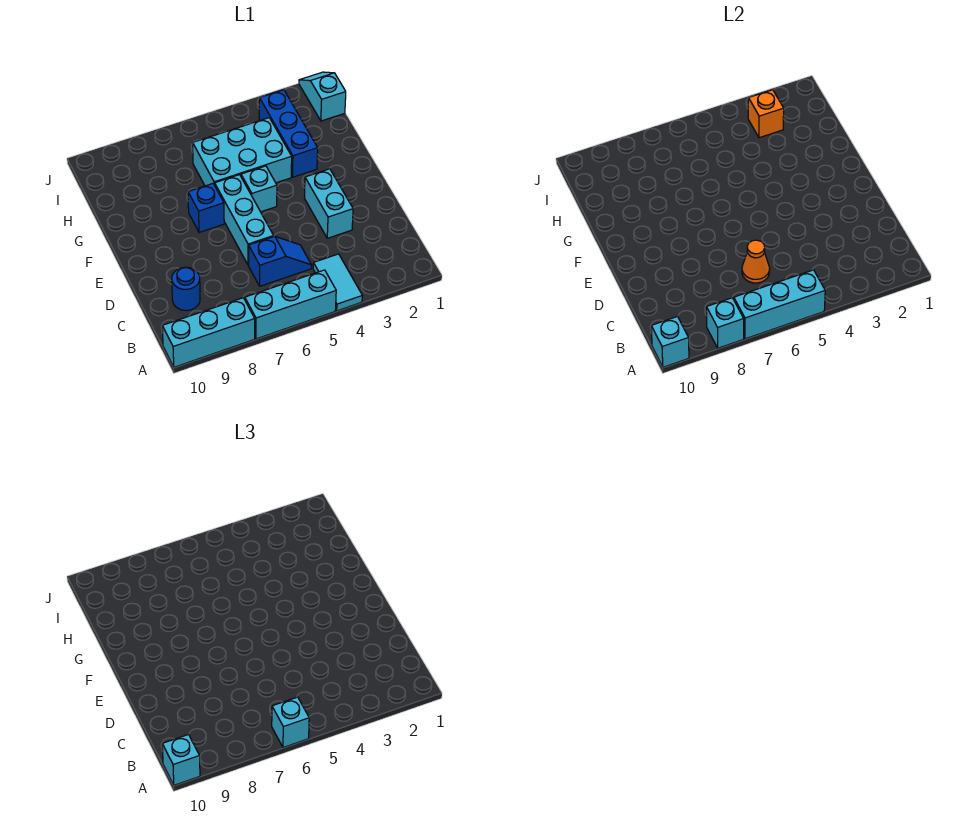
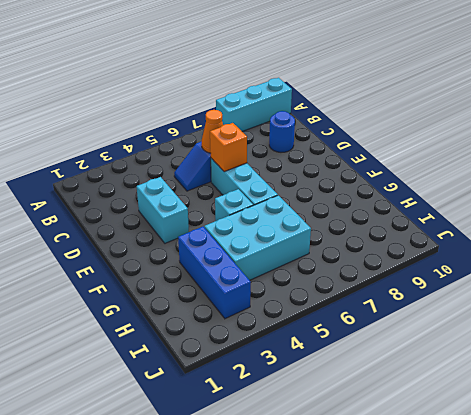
orange 1x1 brick [210,123,247,172] -> orange 1x1 brick moved to [748,90,784,138]
none -> cyan 1x2 tile [313,254,362,311]
none -> cyan 1x3 brick [245,270,336,339]
none -> blue 1x1 brick [188,184,224,232]

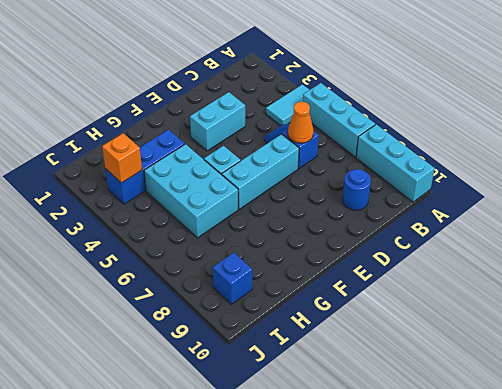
blue 1x1 brick [213,253,252,304] -> blue 1x1 brick moved to [188,184,224,232]
none -> cyan 1x2 slope [299,72,346,121]
none -> cyan 1x3 brick [734,270,825,339]
none -> cyan 1x1 brick [706,298,744,348]

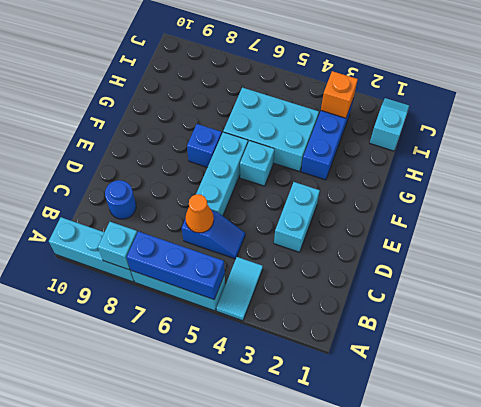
blue 1x3 brick [127,231,225,300] -> cyan 1x3 brick [734,270,825,339]
none -> cyan 1x1 brick [651,316,689,367]
none -> cyan 1x1 brick [272,697,309,747]
none -> cyan 1x1 brick [162,734,200,785]

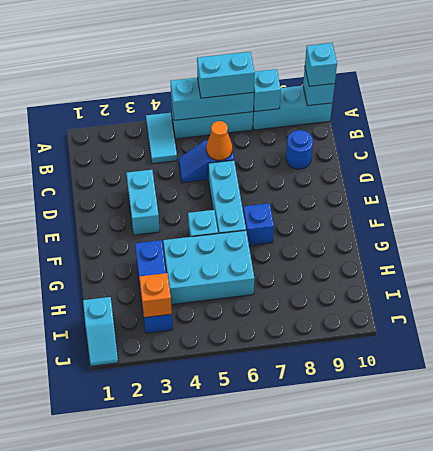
cyan 1x2 brick [197,52,255,98] -> cyan 1x1 brick [272,697,309,747]

